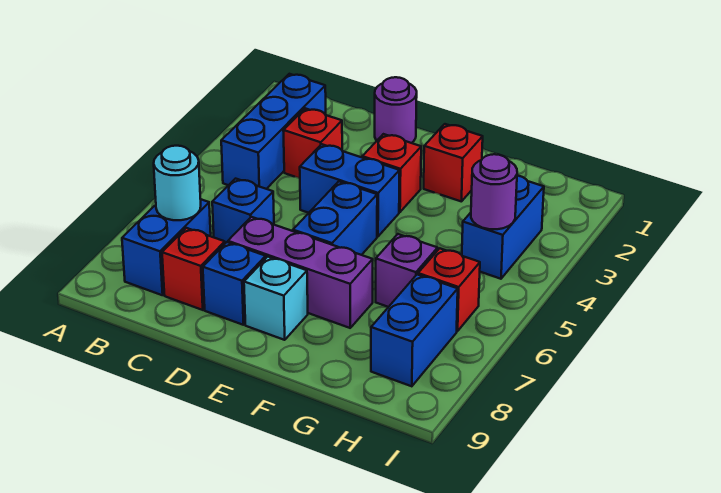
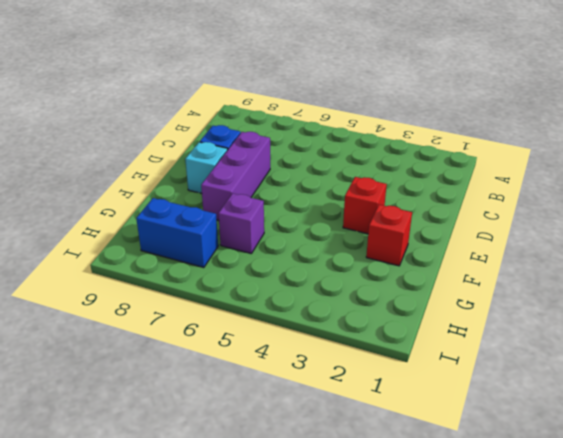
none -> blue 1x3 brick [221,74,326,189]
none -> blue 1x2 brick [122,199,211,295]
none -> red 1x1 brick [283,108,342,178]

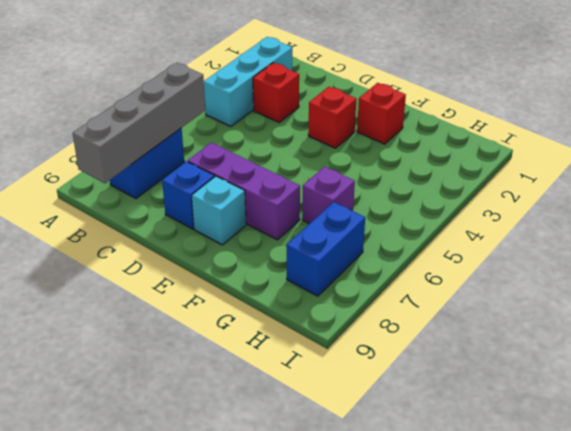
cyan 1x3 brick [204,37,292,127] -> blue 1x3 brick [221,74,326,189]
grey 1x4 brick [73,63,205,183] -> cyan 1x1 round brick [154,146,201,220]
none -> blue 1x1 brick [212,179,274,243]
none -> red 1x1 brick [162,228,225,310]
none -> purple 1x1 round brick [375,77,417,143]

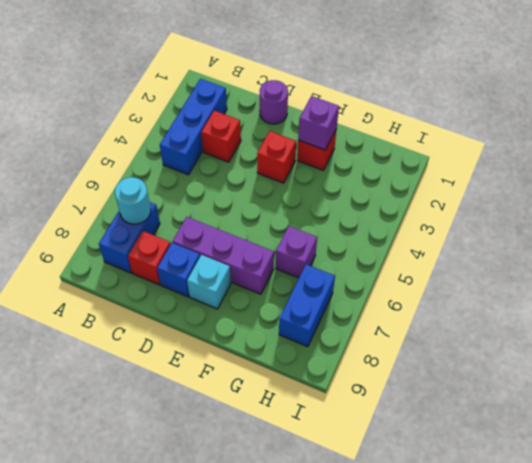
purple 1x1 brick [298,96,339,150] -> none
none -> blue 1x1 brick [212,179,274,243]
none -> blue 1x2 brick [300,144,400,237]
none -> blue 1x2 brick [293,181,377,255]

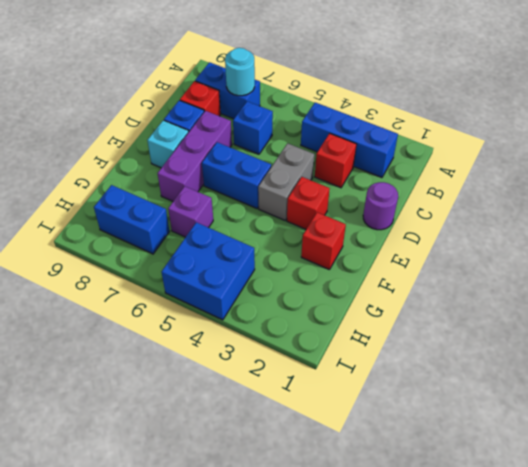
grey 1x2 brick [258,143,314,220] -> blue 1x2 brick [300,144,400,237]
blue 2x2 brick [161,222,255,320] -> blue 1x2 brick [462,176,544,279]
none -> red 1x1 brick [418,248,480,331]
none -> purple 1x1 round brick [471,154,517,229]

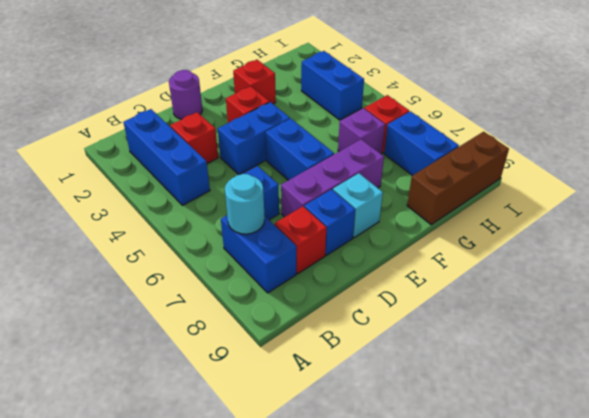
brown 1x3 brick [407,132,509,225] -> none
none -> purple 1x1 round brick [471,154,517,229]

